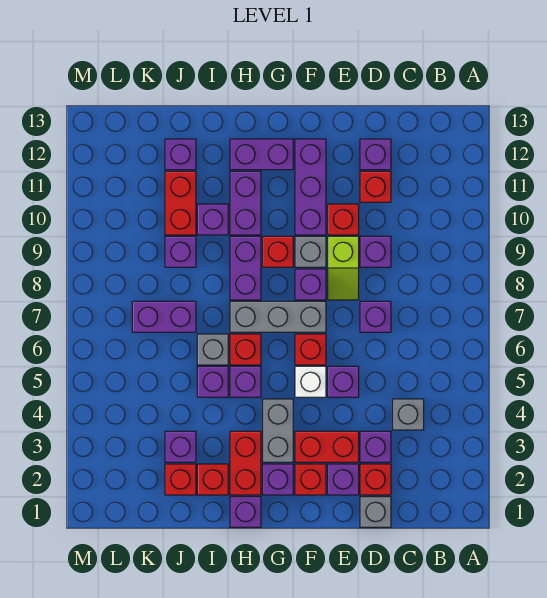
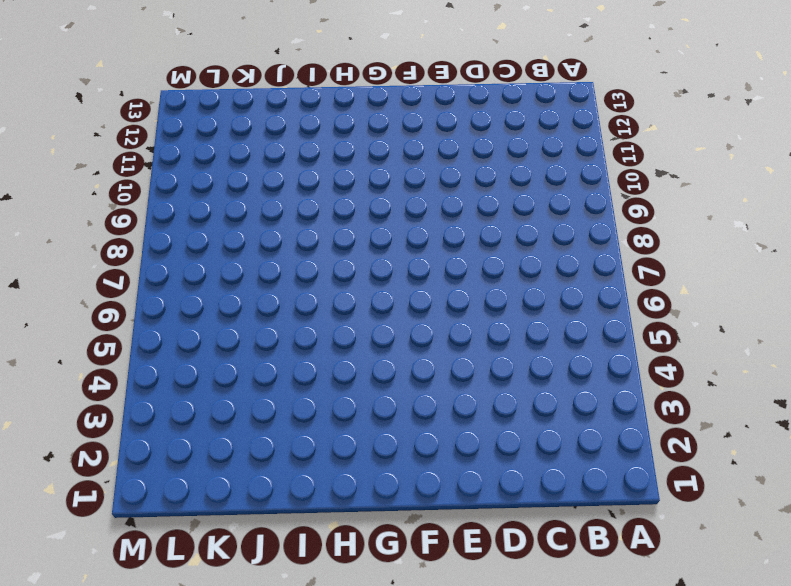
none -> grey 1x1 brick [393,399,424,430]
none -> grey 1x1 brick [360,497,391,527]
none -> red 1x1 brick [360,464,391,495]
none -> purple 1x1 brick [360,431,391,462]

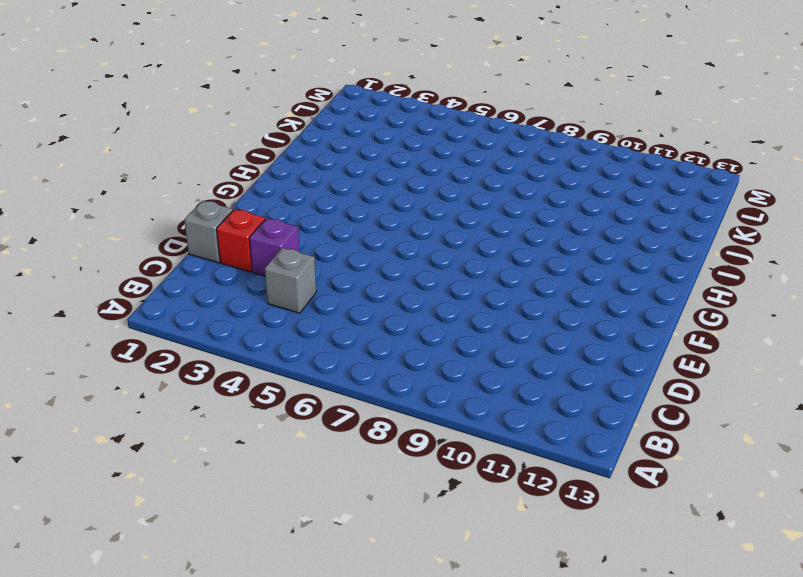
none -> purple 1x1 brick [360,301,391,332]
none -> purple 1x1 brick [360,236,391,267]
none -> red 1x1 brick [360,171,391,202]
none -> purple 1x1 brick [360,139,391,170]

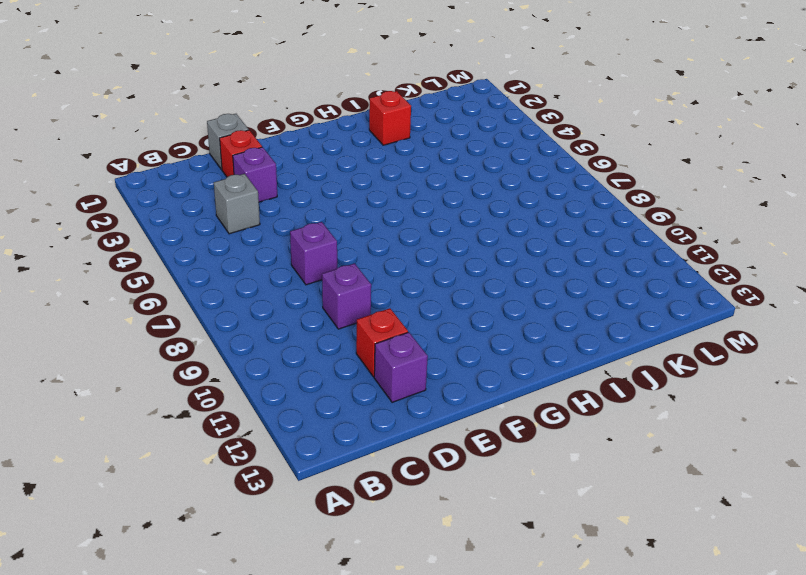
none -> purple 1x1 brick [328,464,359,495]
none -> red 1x2 brick [295,431,359,462]
none -> purple 1x1 brick [328,366,359,397]
none -> lime 1x2 slope [328,236,359,300]

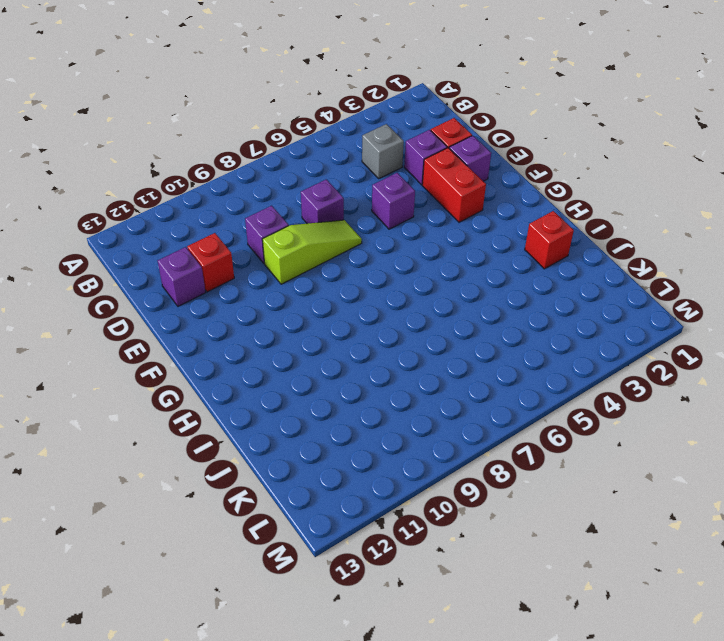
lime 1x3 slope [262,220,362,284] -> lime 1x2 slope [328,236,359,300]
none -> grey 1x1 brick [360,497,391,527]
none -> red 1x1 brick [328,204,359,235]
none -> red 1x1 brick [295,464,326,495]
none -> white 1x1 brick [295,366,326,397]

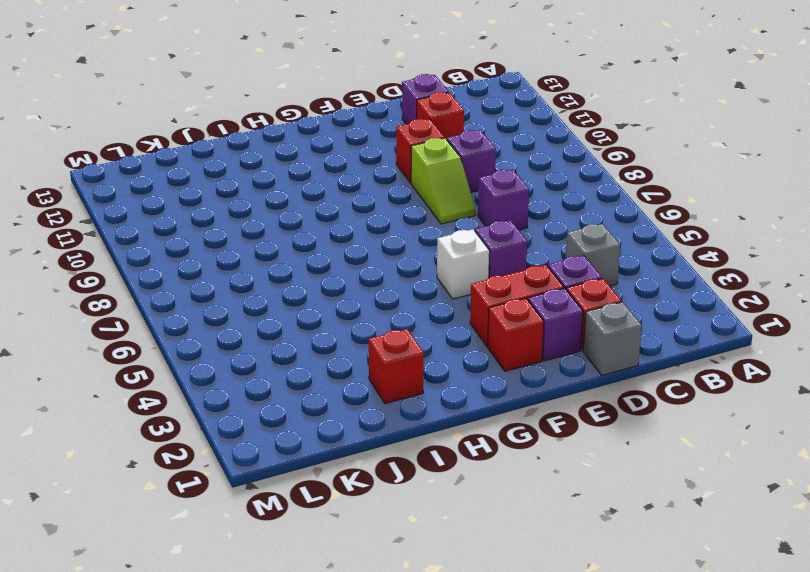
none -> red 1x1 brick [295,334,326,365]
none -> grey 1x3 brick [230,301,326,332]
none -> purple 1x1 brick [295,269,326,300]
none -> grey 1x1 brick [295,236,326,267]

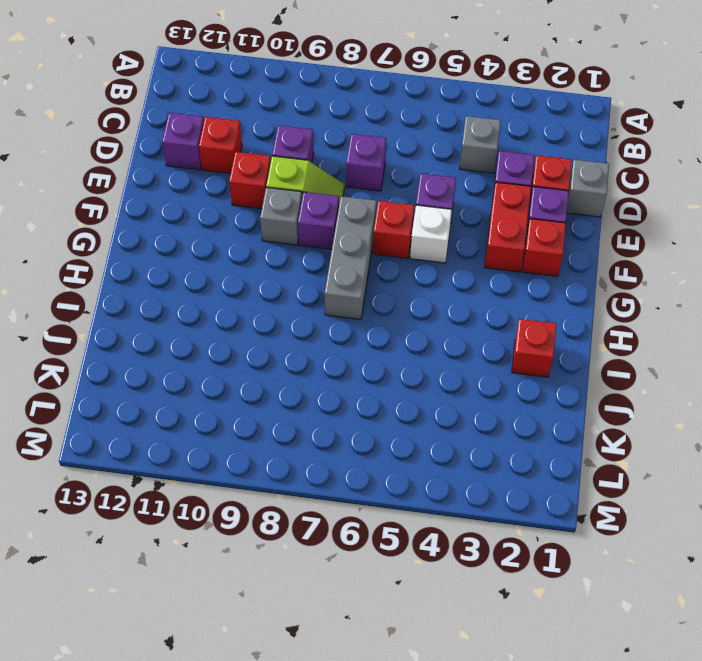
none -> purple 1x3 brick [295,139,326,235]
none -> purple 1x1 brick [263,464,293,495]
none -> grey 1x2 brick [263,399,293,462]
none -> red 1x1 brick [263,236,293,267]

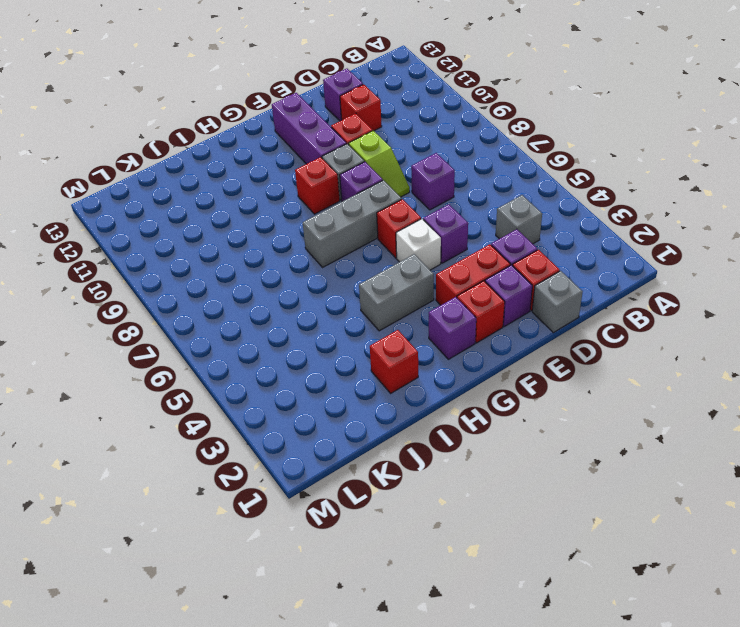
grey 1x2 brick [359,254,434,331] -> grey 1x2 brick turned to [263,399,293,462]
none -> purple 1x1 brick [360,236,391,267]
none -> purple 1x2 brick [230,139,293,170]
none -> purple 1x1 brick [230,497,261,527]
none -> red 1x2 brick [230,431,261,495]

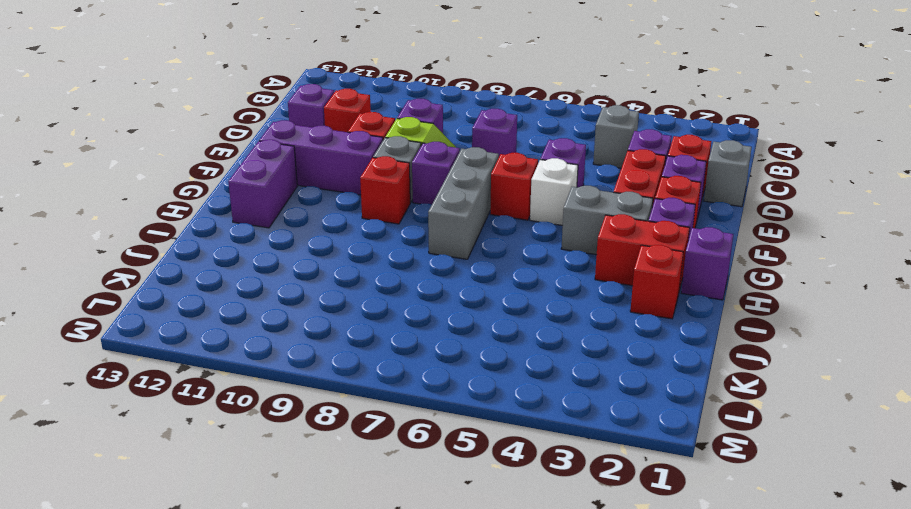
none -> purple 1x1 brick [230,366,261,397]
none -> red 1x1 brick [230,334,261,365]
none -> purple 1x2 brick [230,236,261,300]
none -> purple 1x2 brick [230,171,261,235]

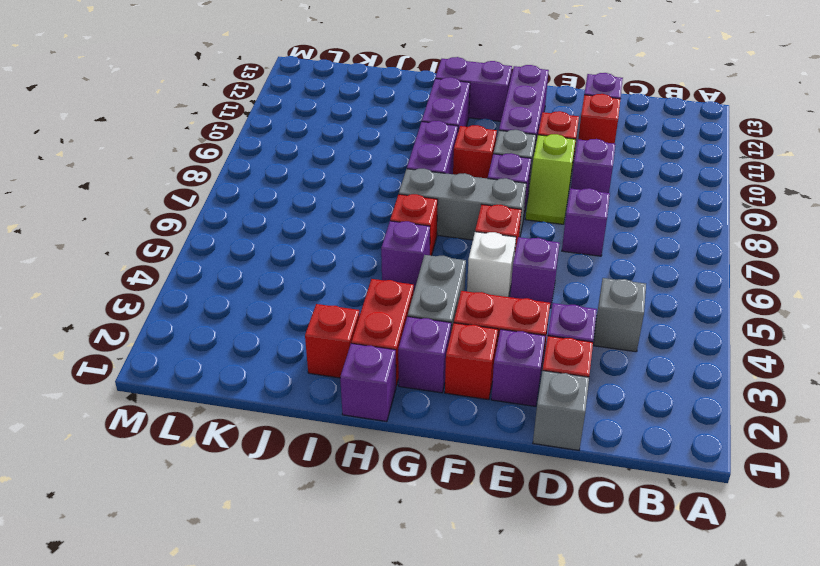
none -> purple 1x1 brick [197,366,228,397]
none -> grey 1x1 brick [197,334,228,365]
none -> purple 1x1 brick [197,204,228,235]
none -> red 1x1 brick [165,464,196,495]

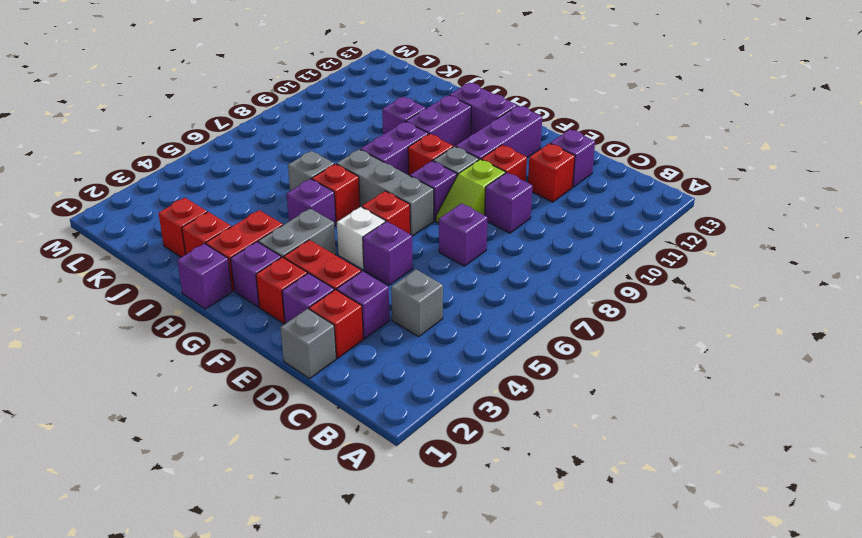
none -> purple 1x1 brick [197,366,228,397]
none -> purple 1x1 brick [165,431,196,462]
none -> purple 1x2 brick [132,301,196,332]
none -> purple 1x1 brick [165,236,196,267]

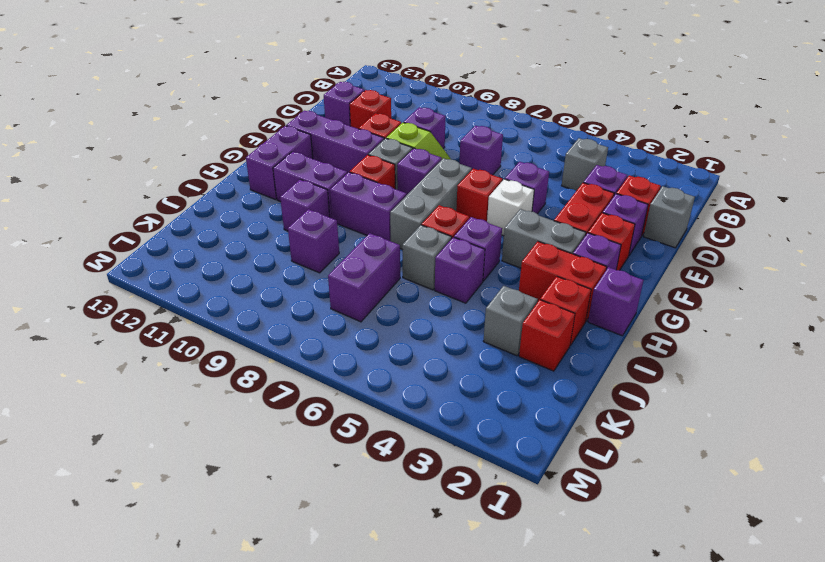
grey 1x1 brick [483,286,538,356] -> purple 1x1 brick [165,431,196,462]
none -> red 1x2 brick [165,171,196,235]
none -> purple 1x1 brick [165,139,196,170]

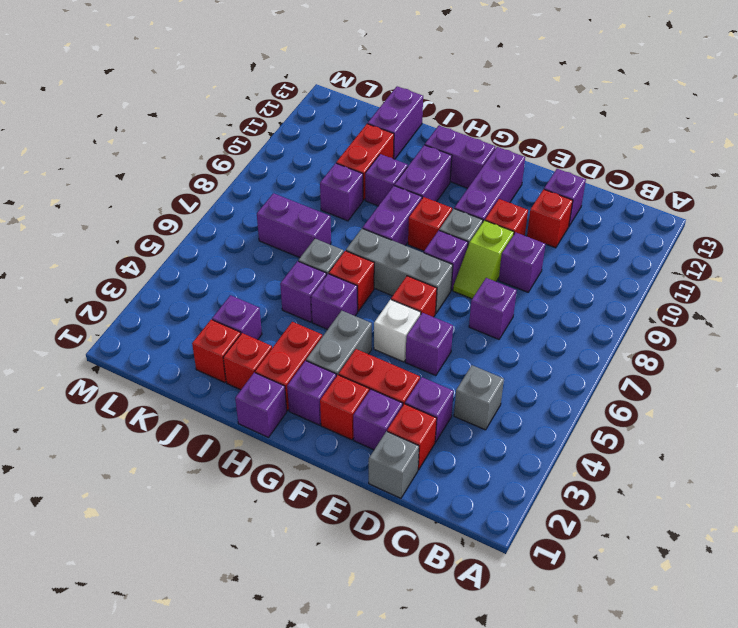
purple 1x2 brick [368,86,423,159] -> purple 1x1 brick [165,139,196,170]

